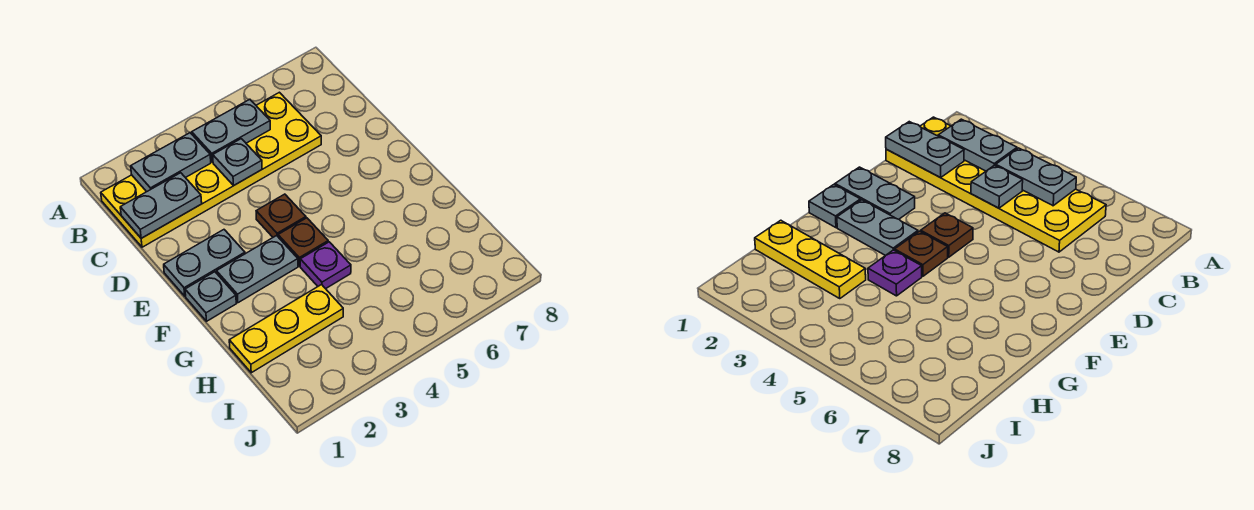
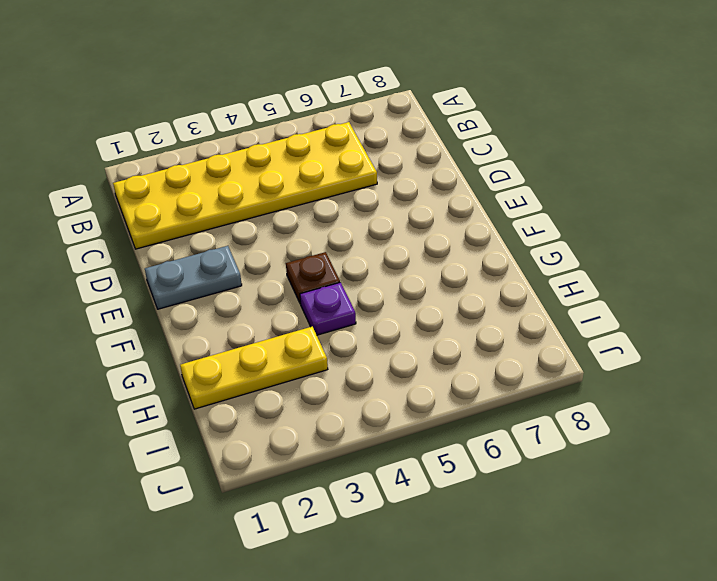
none -> brown 1x1 plate [256,194,306,237]
none -> grey 1x1 plate [185,272,236,321]
none -> grey 1x2 plate [217,236,298,303]

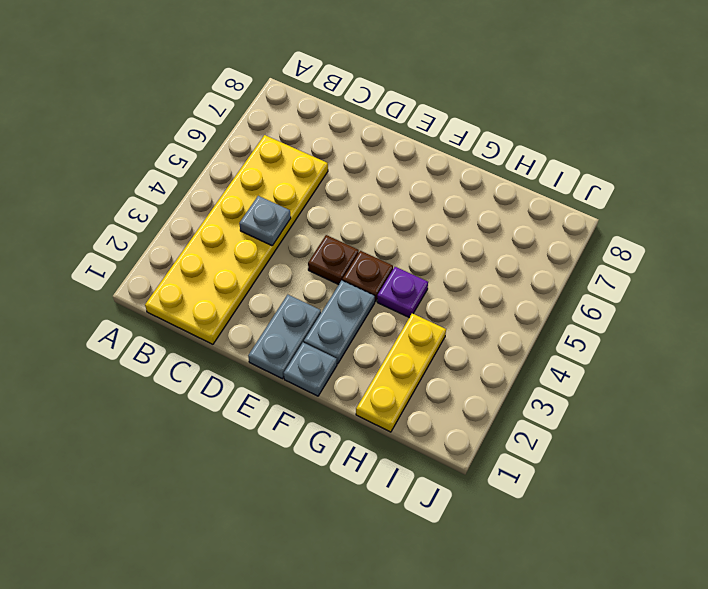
none -> grey 1x2 plate [131,133,211,192]
none -> grey 1x2 plate [192,99,270,162]
none -> grey 1x2 plate [120,173,202,238]

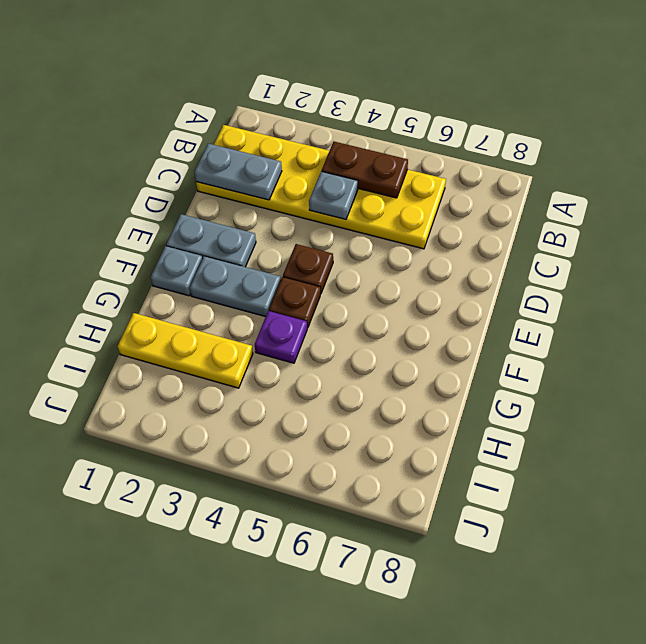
brown 1x2 plate [322,142,408,198] -> grey 1x2 plate [192,99,270,162]
none -> grey 1x2 plate [131,133,211,192]

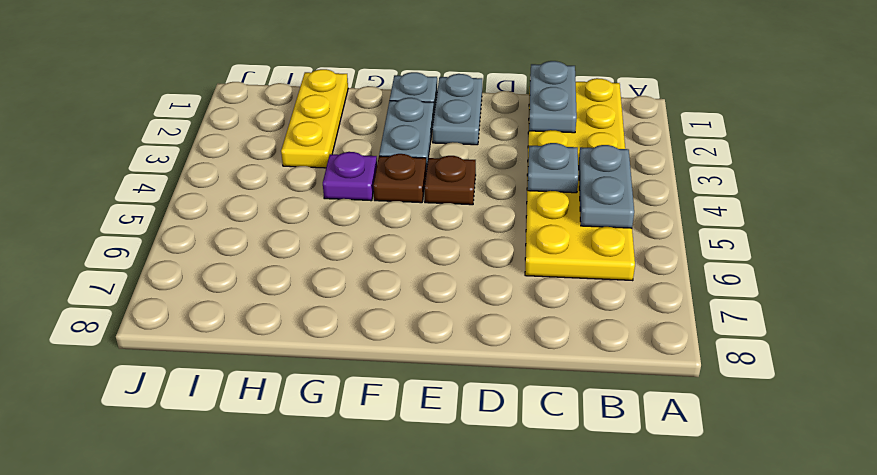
none -> grey 1x2 plate [131,133,211,192]

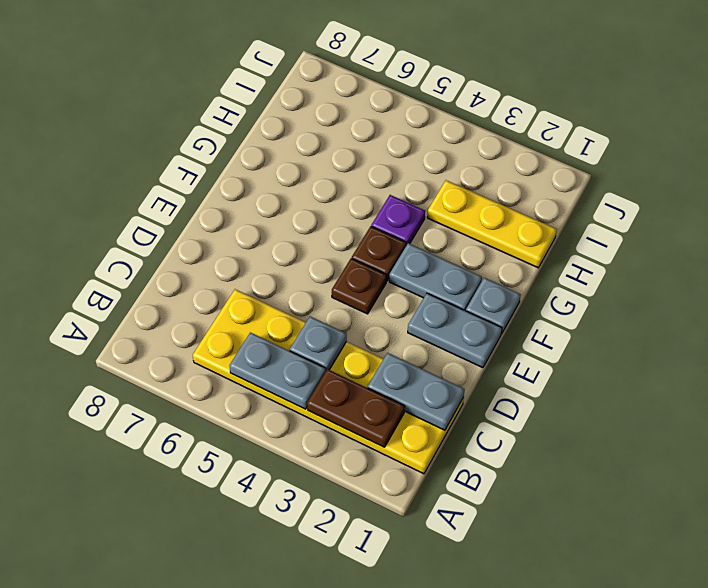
brown 1x2 plate [307,369,405,447] -> grey 1x2 plate [131,133,211,192]

